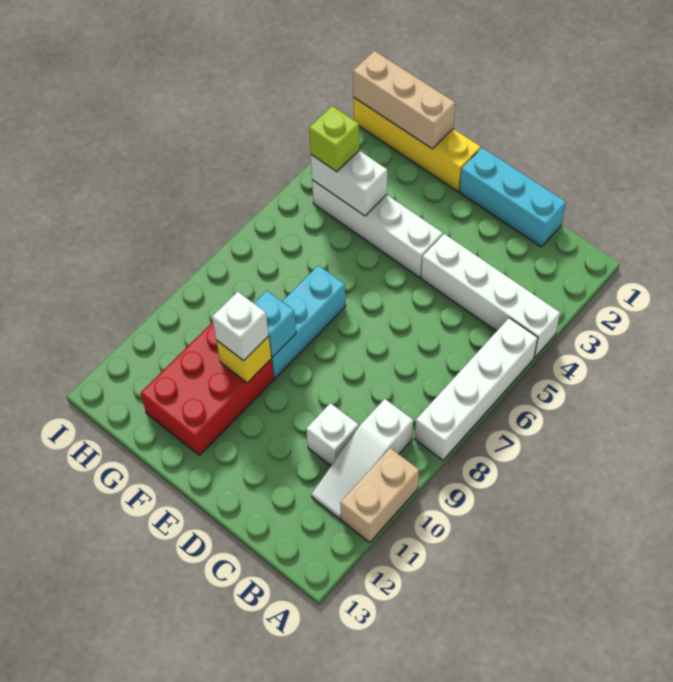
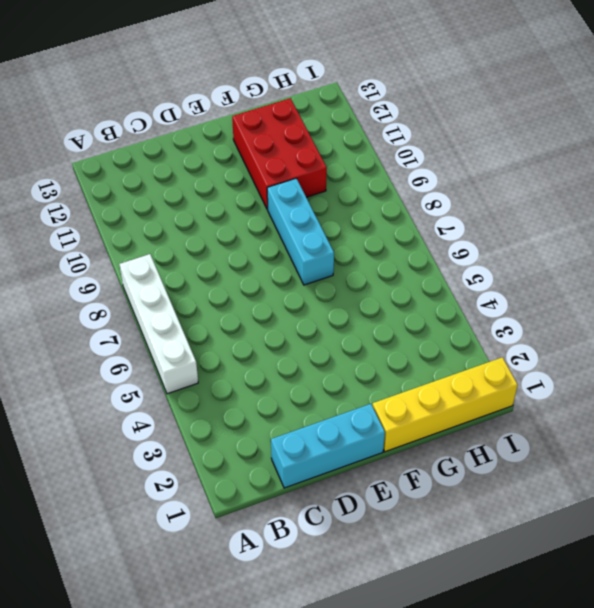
none -> white 1x4 brick [421,234,560,358]
none -> tan 1x2 brick [340,448,419,542]
none -> white 1x3 slope [312,399,413,519]

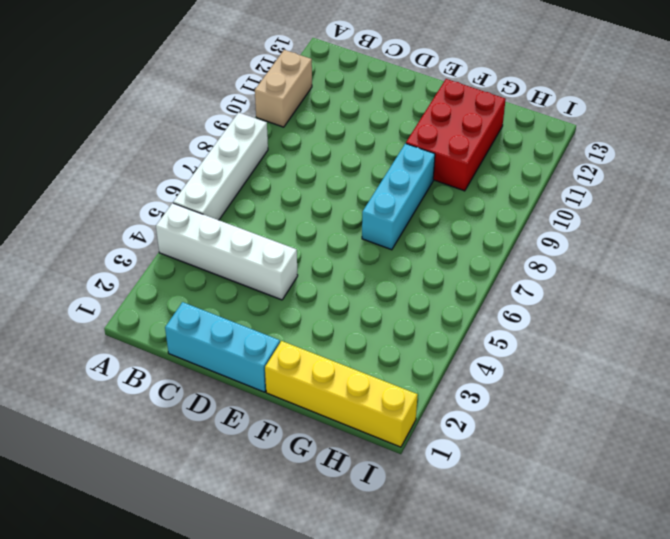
none -> white 1x3 slope [312,399,413,519]
none -> white 1x1 brick [306,403,359,466]
none -> white 1x4 brick [312,180,443,278]

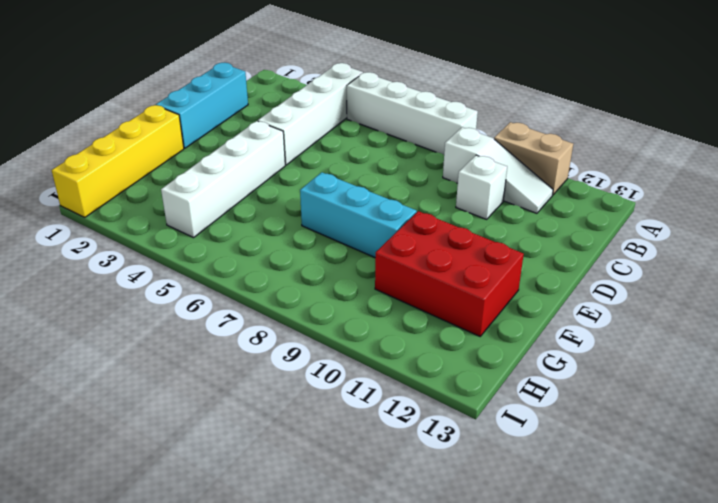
none -> cyan 1x1 brick [254,291,296,357]
none -> yellow 1x1 brick [216,336,271,383]
none -> tan 1x3 brick [353,51,455,149]

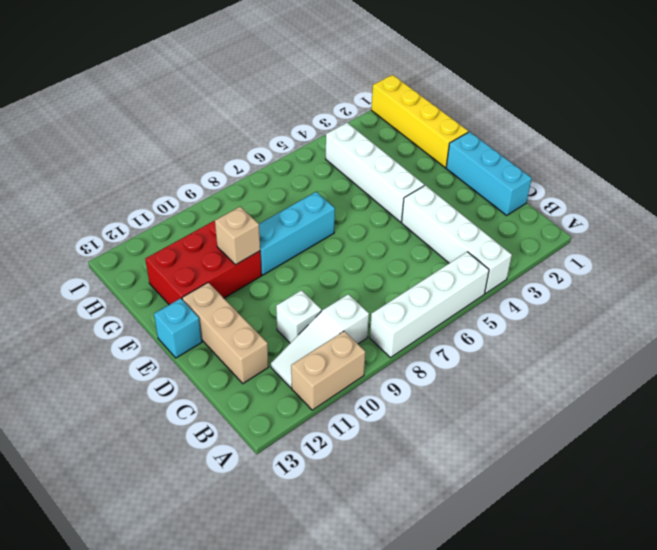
tan 1x3 brick [182,283,269,383] -> tan 1x3 brick moved to [353,51,455,149]
cyan 1x1 brick [154,298,202,358] -> cyan 1x1 brick moved to [254,291,296,357]
tan 1x1 brick [215,207,260,265] -> yellow 1x1 brick [216,336,271,383]
none -> white 1x2 brick [311,151,387,216]
none -> white 1x1 brick [212,292,269,361]
none -> lime 1x1 brick [309,106,359,172]

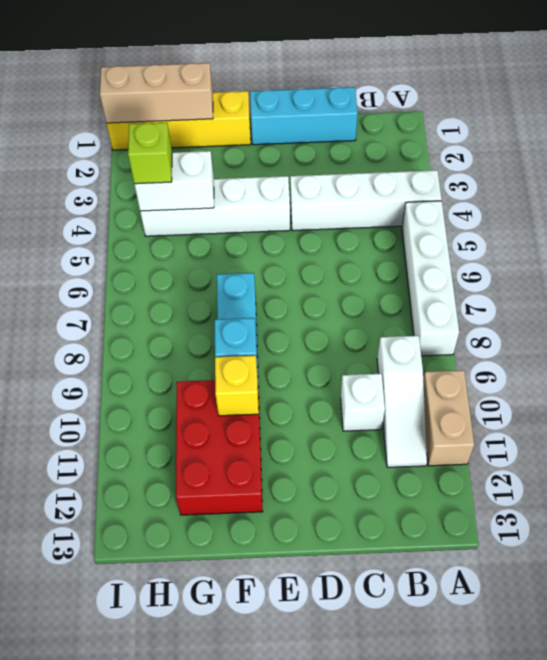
none -> white 1x1 brick [212,292,269,361]

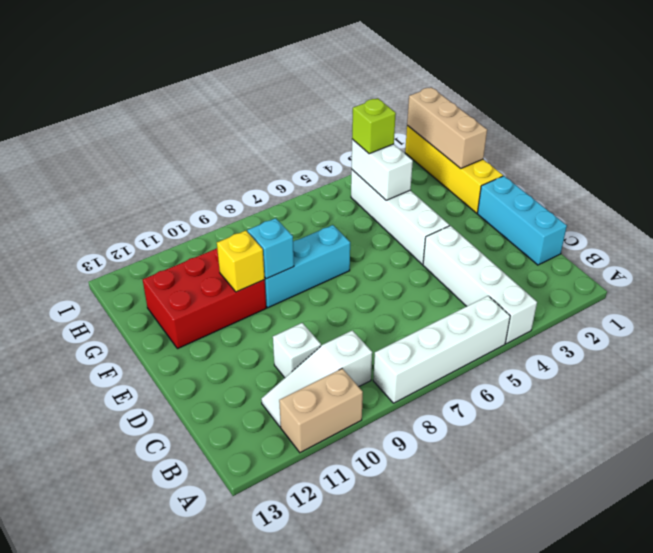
none -> white 1x1 brick [212,292,269,361]

